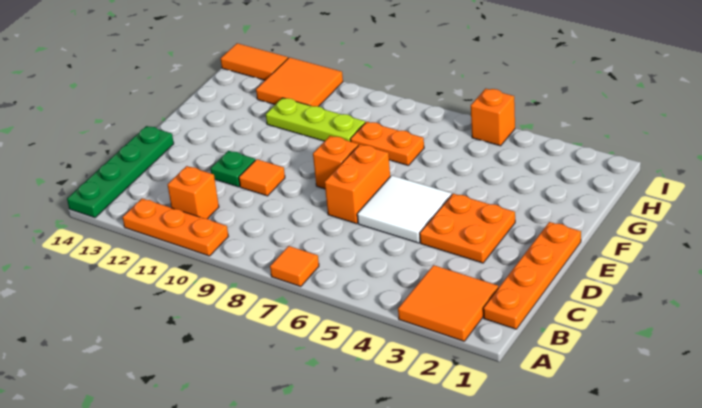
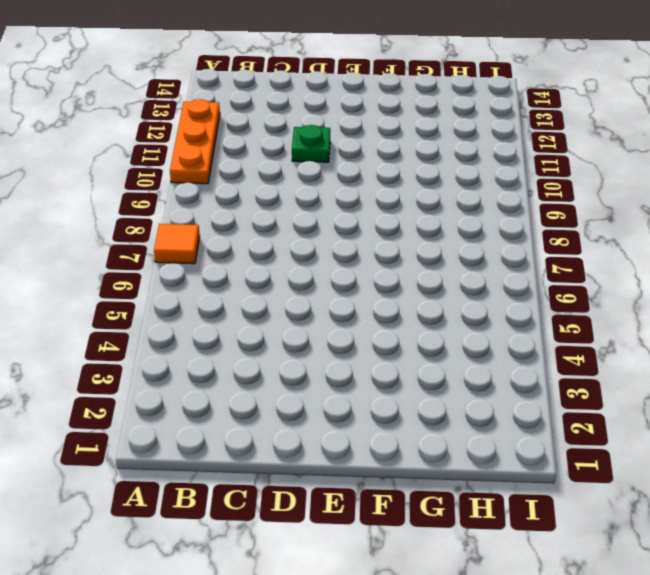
none -> orange 2x2 tile [398,265,498,341]
none -> green 1x4 plate [67,126,174,218]
none -> orange 1x4 plate [483,222,581,329]

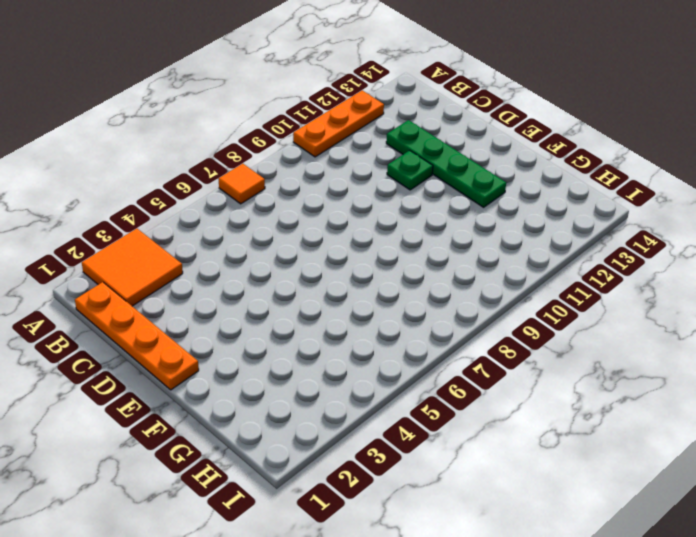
green 1x4 plate [386,120,506,207] -> green 1x4 plate moved to [67,126,174,218]
none -> orange 1x1 brick [167,166,219,219]
none -> orange 2x2 plate [420,194,515,263]
none -> white 2x2 tile [357,175,452,243]

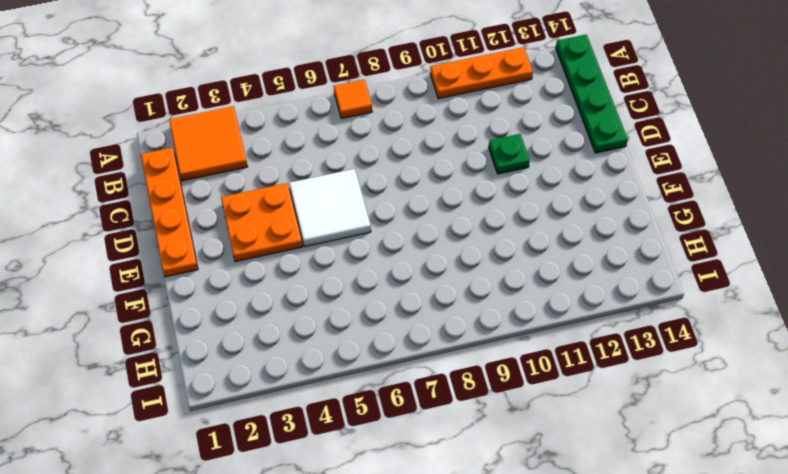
none -> orange 1x1 brick [167,166,219,219]
none -> orange 1x2 brick [325,144,390,224]
none -> orange 1x1 tile [239,159,285,196]

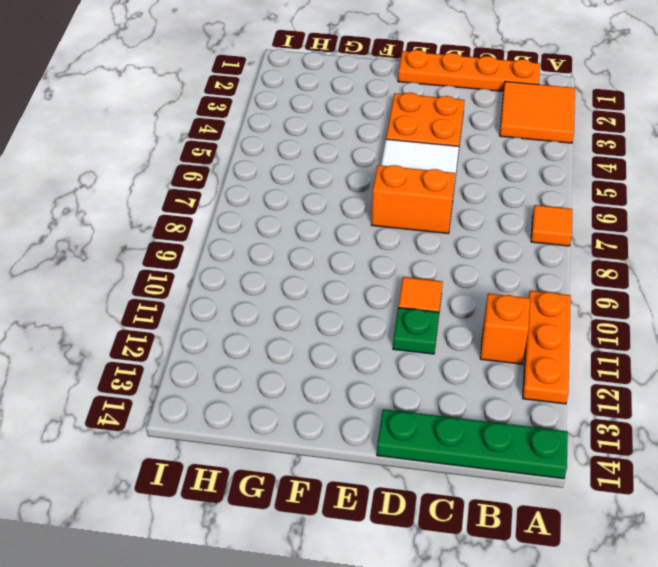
none -> orange 1x1 brick [313,136,358,189]
none -> orange 1x2 plate [350,122,424,166]
none -> lime 1x3 plate [266,98,365,141]

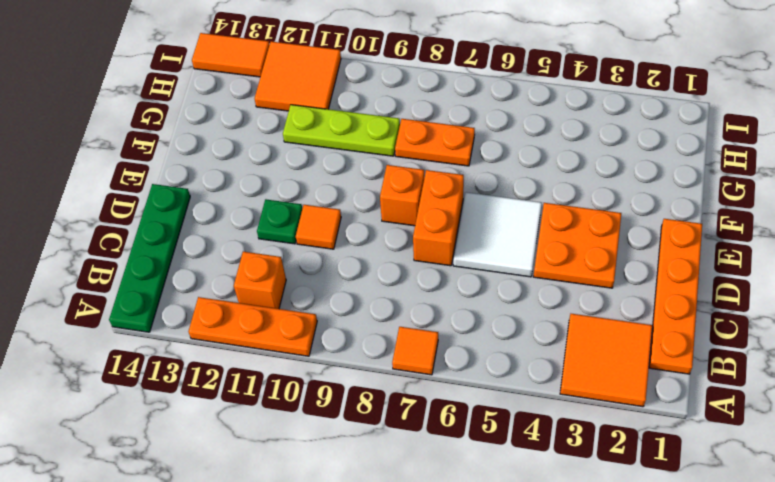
none -> orange 1x1 brick [471,89,515,146]

